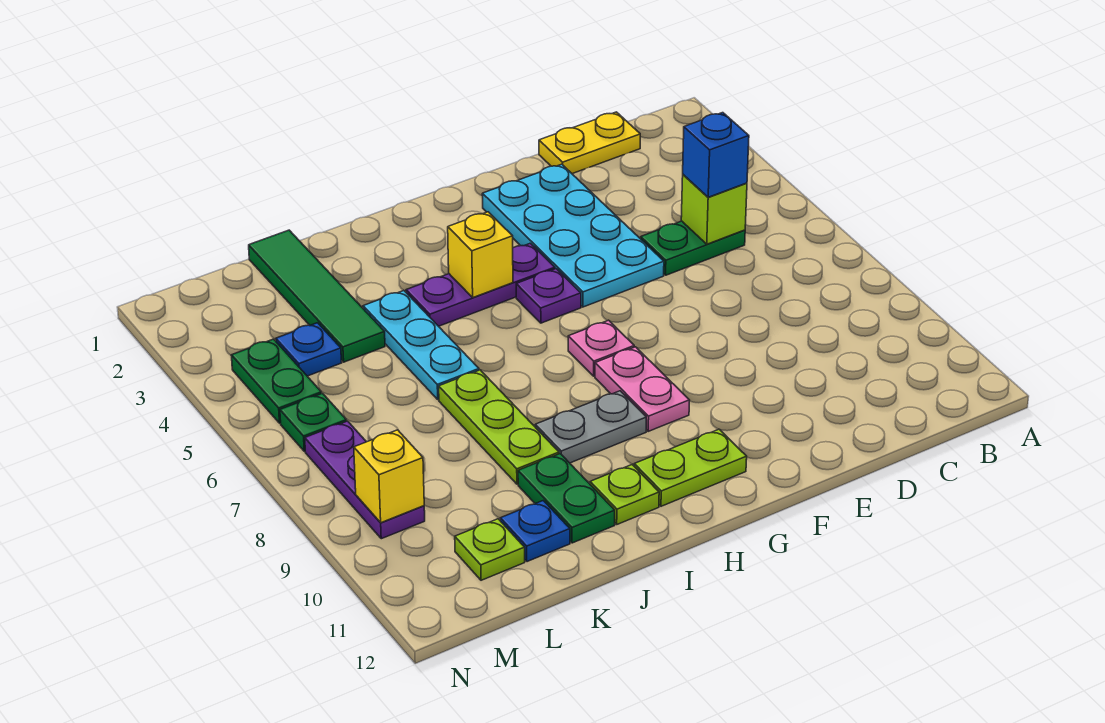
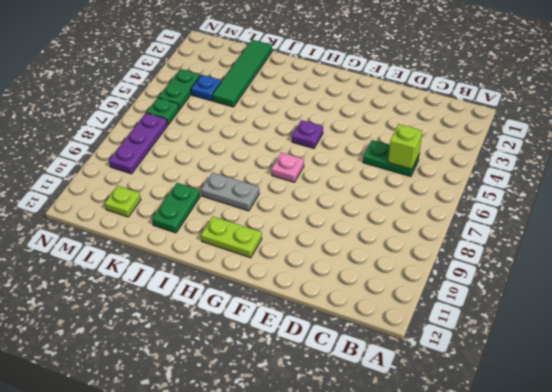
none -> yellow 1x2 plate [539,112,640,174]
none -> cyan 2x4 plate [482,164,664,307]
none -> purple 1x3 plate [406,243,555,326]

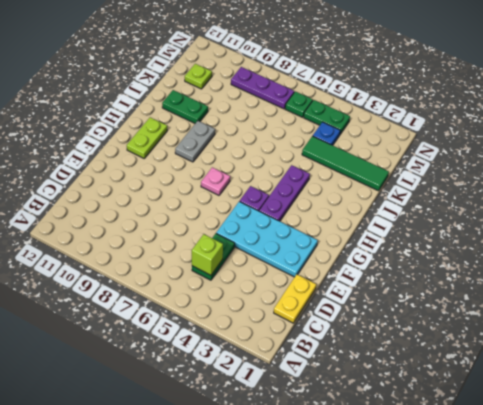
none -> pink 1x2 plate [595,347,689,431]
none -> lime 1x1 plate [590,465,659,524]
none -> cyan 1x3 plate [363,291,479,400]

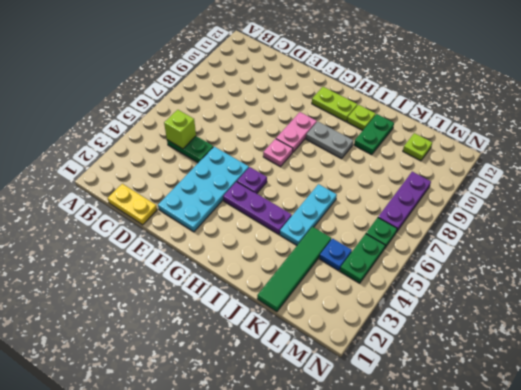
none -> lime 1x3 plate [439,370,559,484]
none -> blue 1x1 plate [500,501,570,562]
none -> yellow 1x1 brick [448,212,513,297]

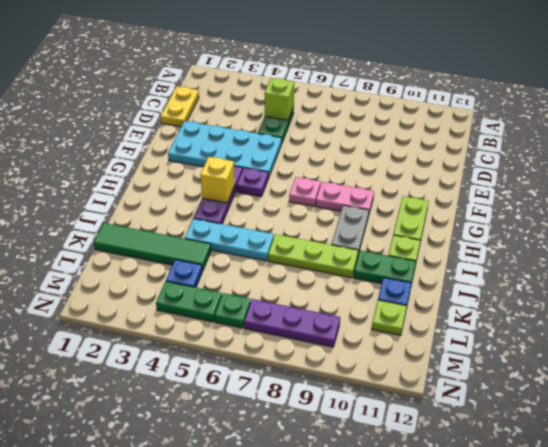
none -> yellow 1x1 brick [354,430,424,523]
none -> blue 1x1 brick [683,113,749,197]

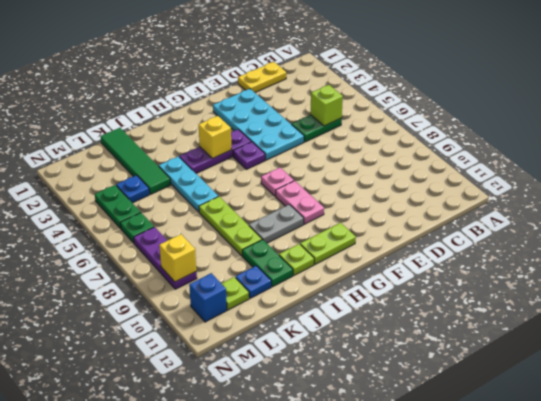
blue 1x1 brick [189,273,227,322] -> blue 1x1 brick moved to [683,113,749,197]

